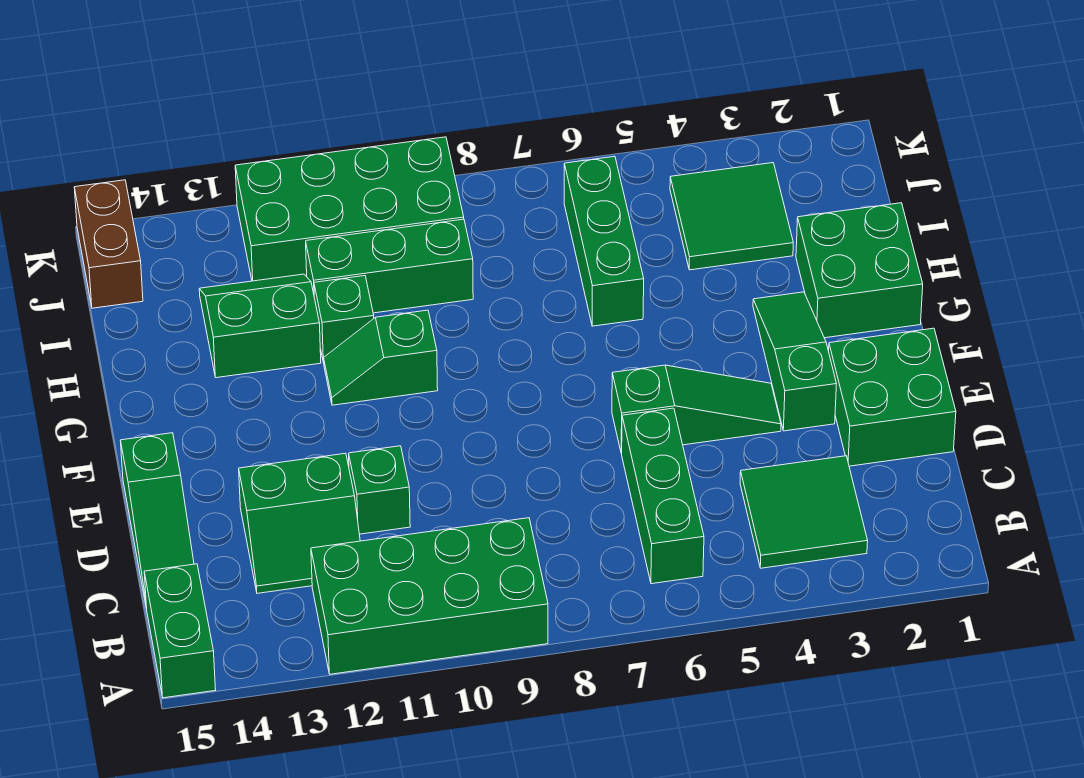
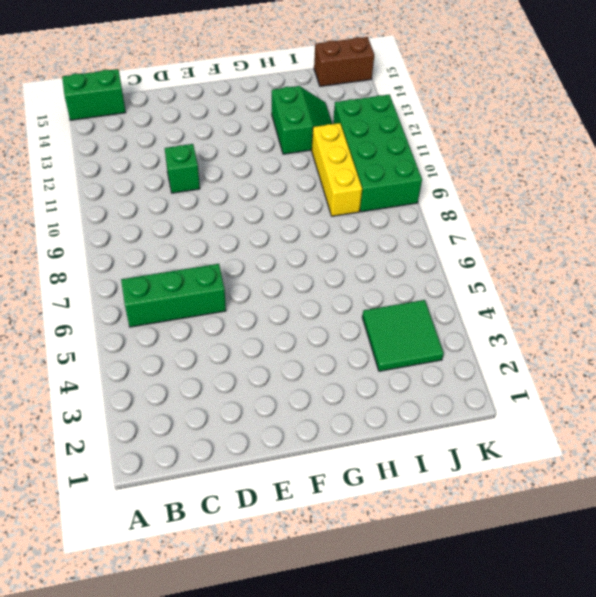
yellow 1x3 brick [312,123,362,216] -> green 1x3 brick [306,219,473,313]
none -> green 2x4 brick [311,518,548,674]
none -> green 2x2 tile [740,456,868,568]
none -> green 2x2 slope [239,453,360,593]

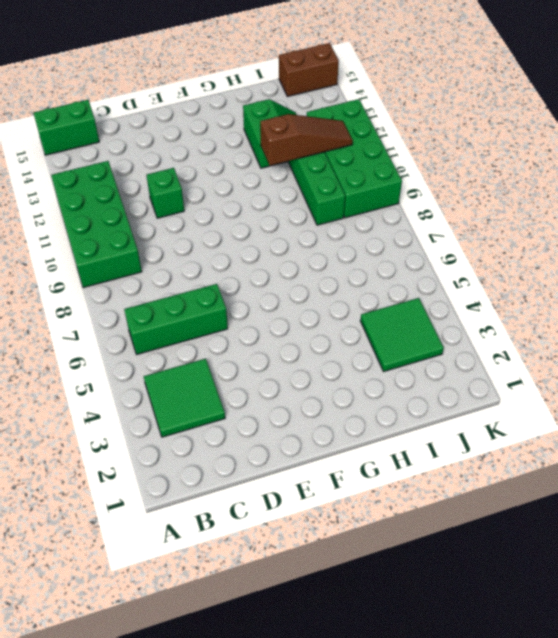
brown 1x3 slope [260,114,353,166] -> none
none -> green 2x2 slope [239,453,360,593]
none -> green 1x3 slope [120,433,194,609]
none -> green 2x2 brick [829,328,956,466]

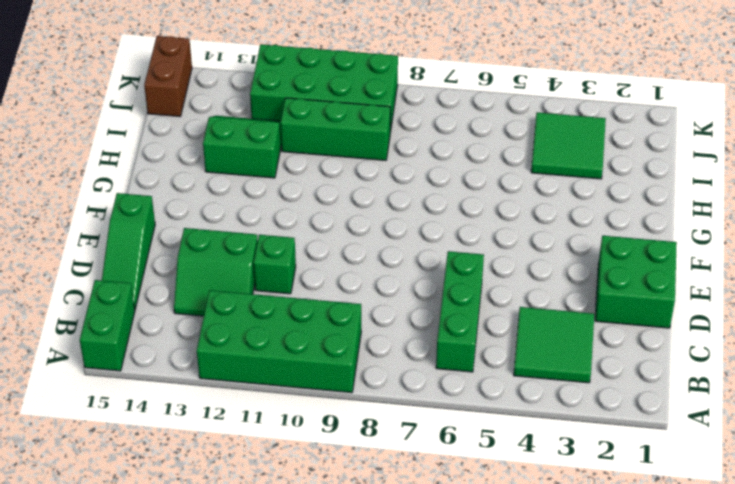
none -> green 1x3 slope [753,292,836,431]
none -> green 1x3 slope [612,365,781,453]
none -> green 2x2 brick [796,203,923,338]

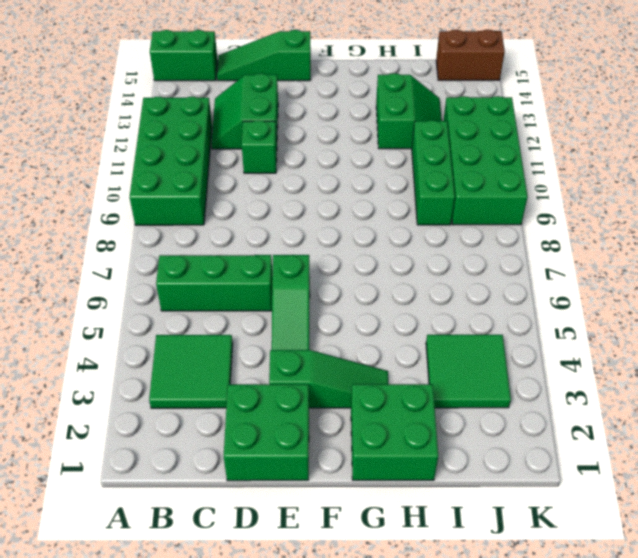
none -> green 1x2 slope [324,310,438,405]
none -> green 1x3 brick [564,156,644,326]
none -> green 1x1 brick [314,276,374,363]

